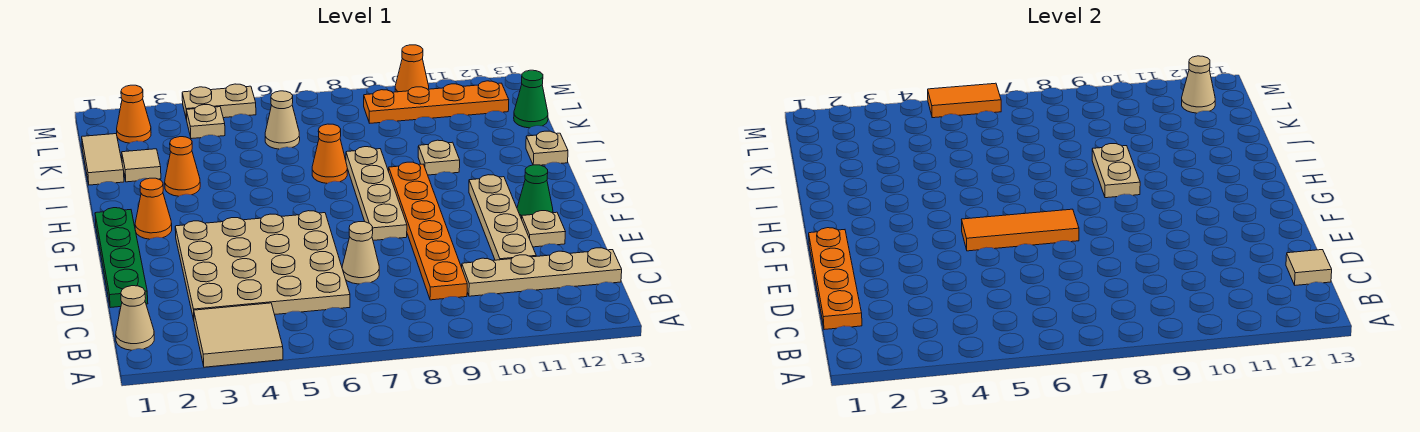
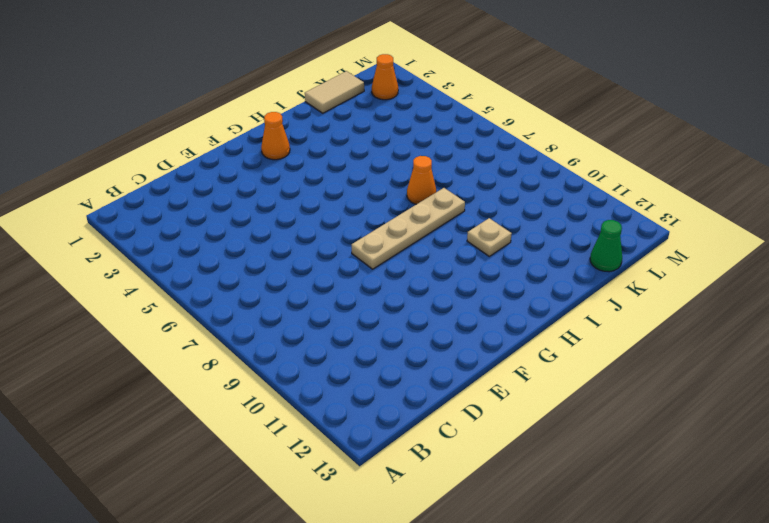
none -> tan 2x2 tile [194,303,283,367]
none -> tan 1x1 cone [116,286,154,350]
none -> tan 4x4 plate [175,211,350,320]
none -> orange 1x6 plate [389,162,467,300]

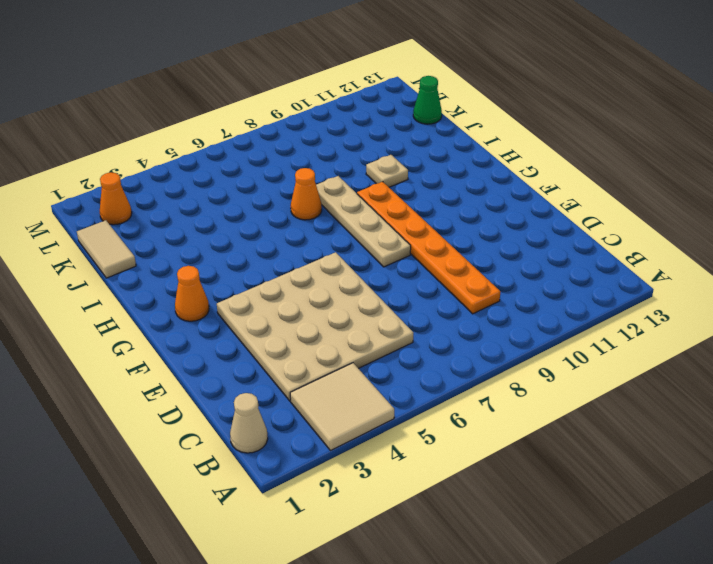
none -> tan 1x4 plate [462,248,622,296]
none -> green 1x4 plate [95,208,148,307]
none -> tan 1x1 cone [342,222,379,284]
none -> tan 1x4 plate [469,175,536,260]

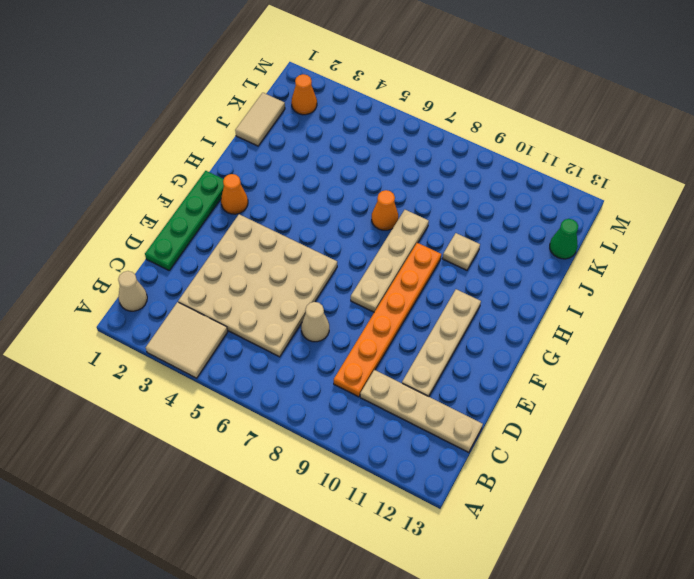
none -> tan 1x1 plate [522,211,565,247]
none -> green 1x1 cone [517,165,553,219]
none -> orange 1x1 cone [165,137,200,196]
none -> tan 1x1 plate [526,131,568,165]

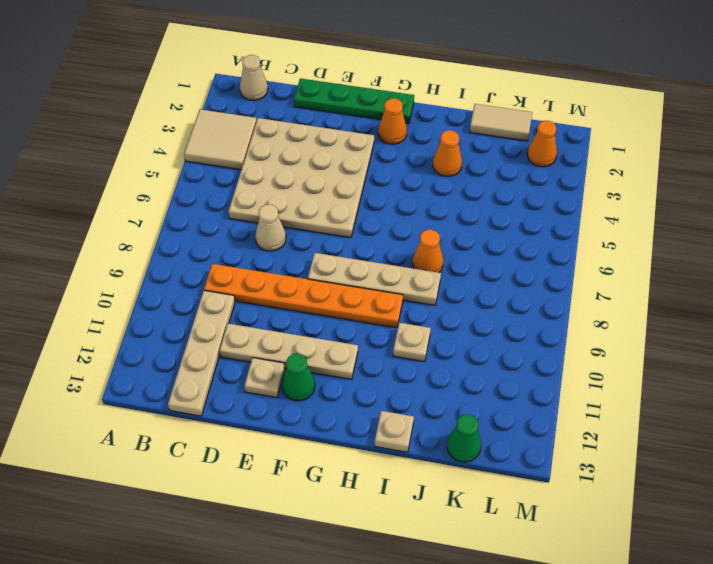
none -> tan 1x1 tile [122,149,161,182]
none -> tan 1x1 cone [265,91,300,149]
none -> tan 1x1 plate [186,105,225,139]
none -> orange 1x4 plate [364,81,509,123]

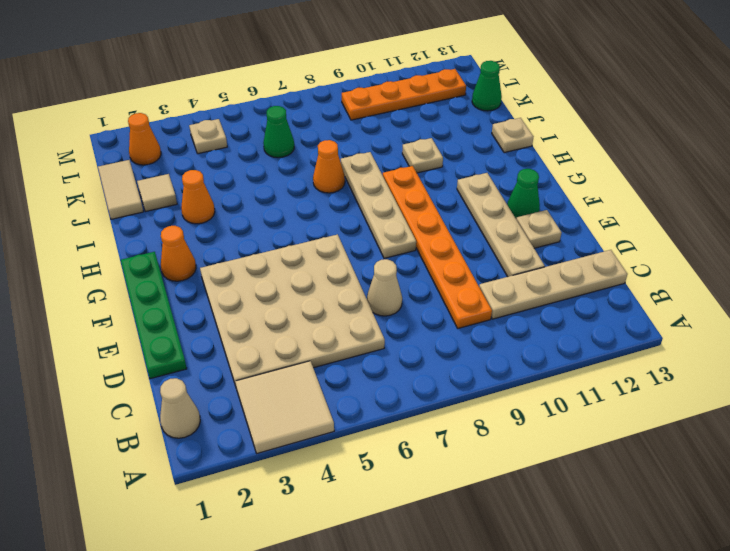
green 1x1 cone [263,106,294,158] -> tan 1x1 cone [265,91,300,149]
none -> tan 1x2 plate [182,84,256,120]
none -> orange 1x1 cone [395,45,429,92]
none -> orange 1x4 plate [809,228,862,330]
none -> tan 1x1 tile [1286,250,1332,285]

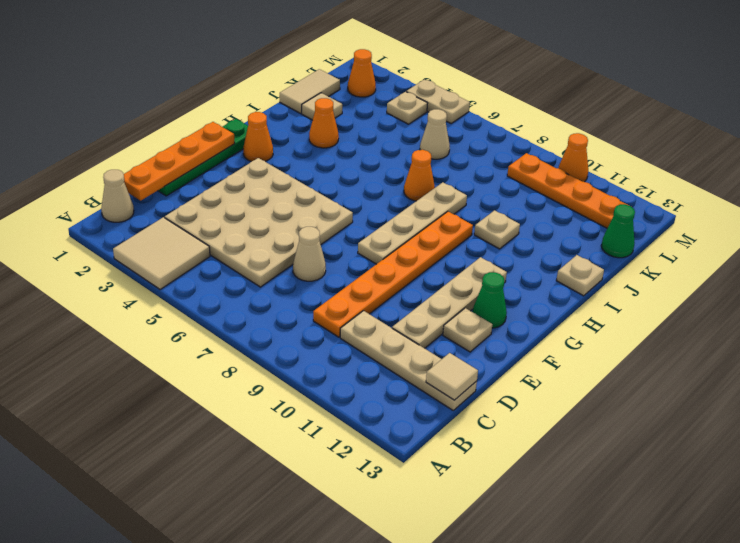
none -> orange 1x3 tile [961,209,1079,251]
none -> tan 1x2 plate [1092,144,1140,198]
none -> tan 1x1 cone [1182,56,1215,113]
none -> orange 1x2 tile [928,83,1001,118]

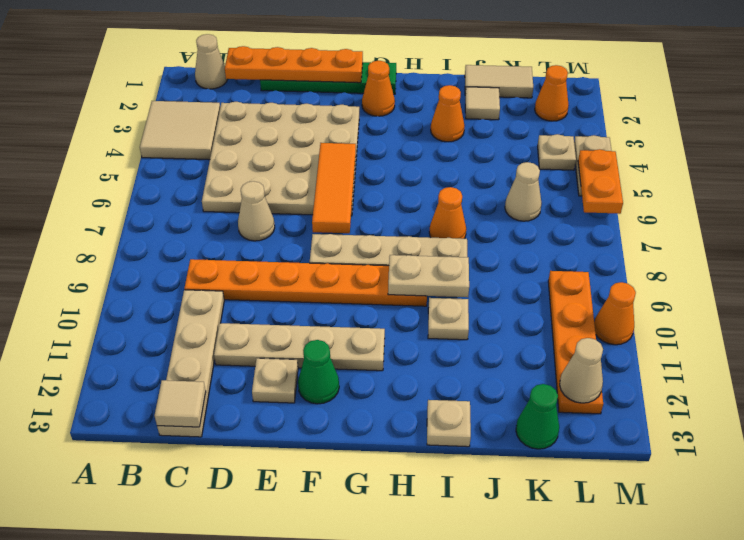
orange 1x2 plate [578,149,623,214] -> orange 1x2 tile [928,83,1001,118]

